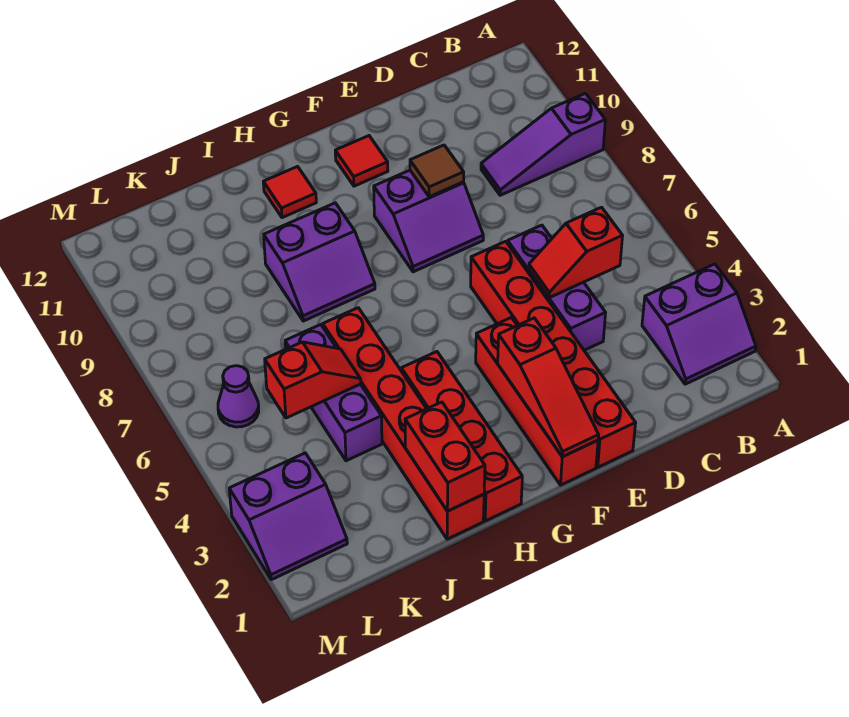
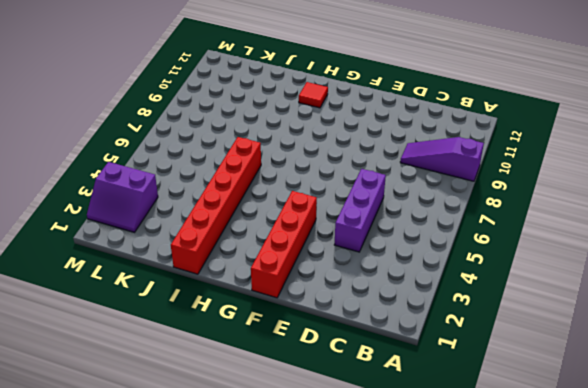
none -> purple 2x2 slope [642,264,756,384]
none -> red 1x6 brick [471,241,636,467]
none -> purple 2x2 slope [374,170,483,272]

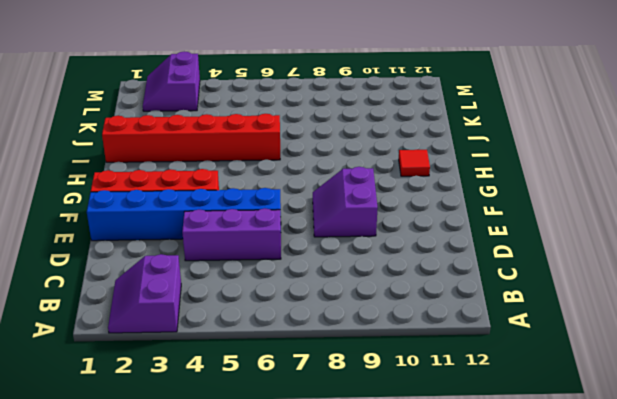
blue 1x6 brick [87,188,281,241] -> red 1x6 brick [471,241,636,467]
none -> purple 1x3 slope [481,93,605,195]
none -> red 1x1 tile [335,136,388,186]
none -> red 1x4 brick [401,352,522,521]

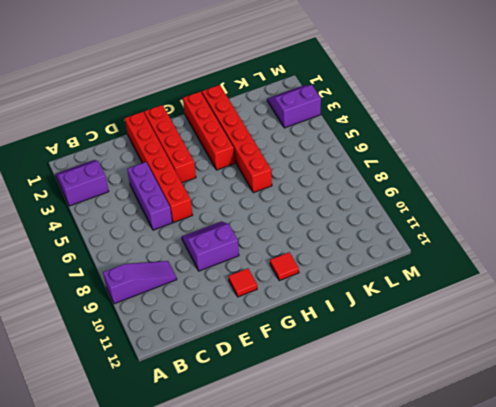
none -> purple 2x2 slope [264,203,375,321]
none -> purple 1x3 brick [285,325,382,461]
none -> purple 1x1 cone [218,366,259,427]

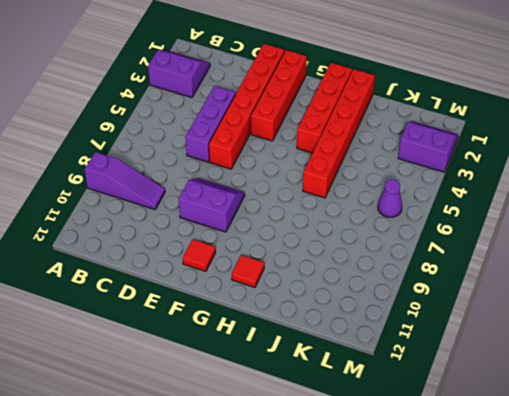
none -> purple 2x2 slope [264,203,375,321]
none -> purple 1x3 brick [285,325,382,461]
none -> red 1x2 slope [529,207,623,298]

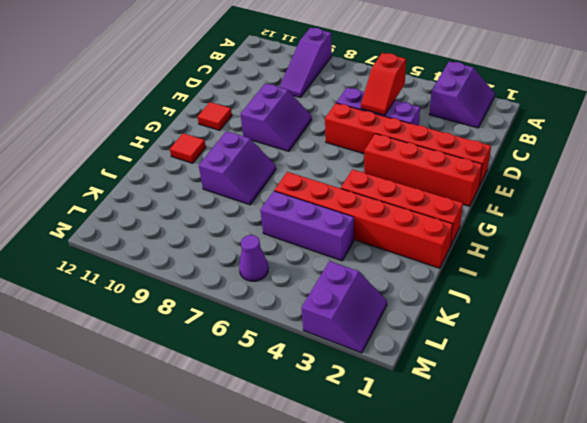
none -> brown 1x1 tile [410,145,464,197]
none -> red 1x3 slope [498,318,599,457]
none -> red 1x2 brick [405,402,485,511]

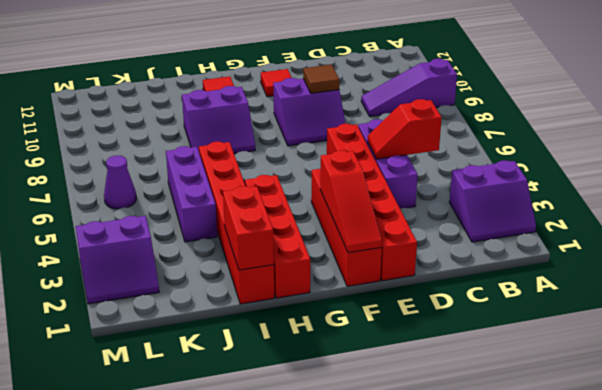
none -> red 1x2 slope [265,342,361,418]

